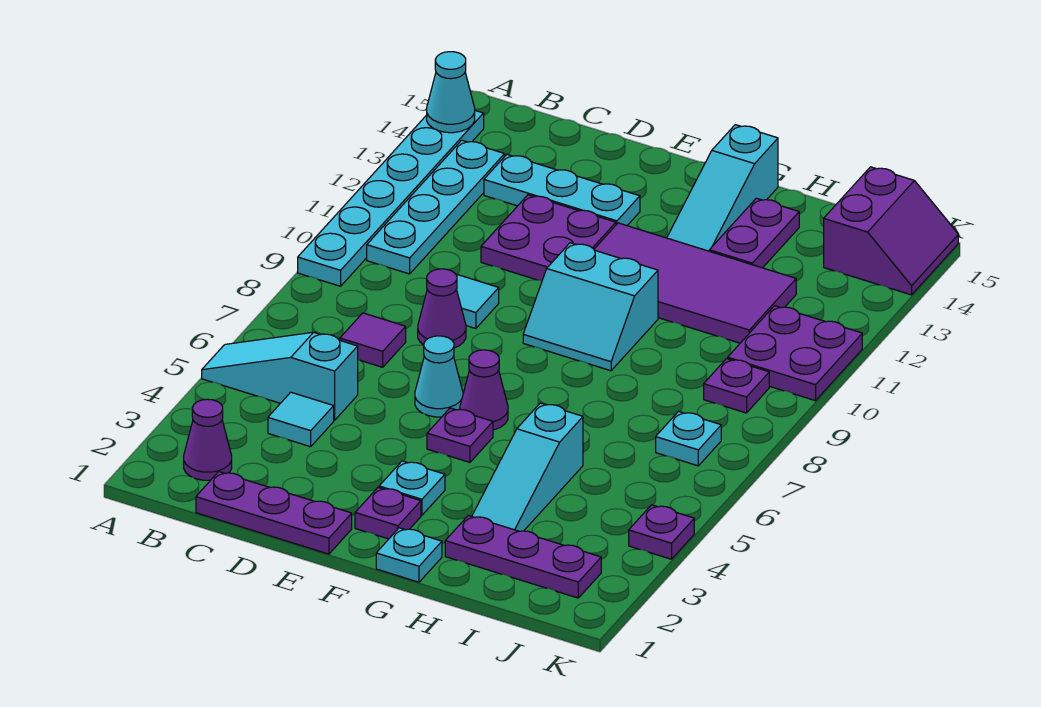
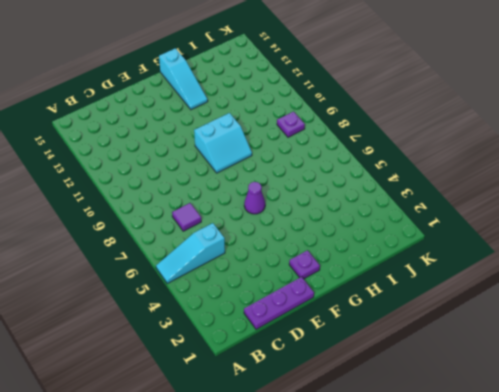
none -> cyan 1x6 plate [298,111,484,286]
none -> purple 1x1 cone [184,399,232,480]
none -> cyan 1x4 plate [367,140,505,274]

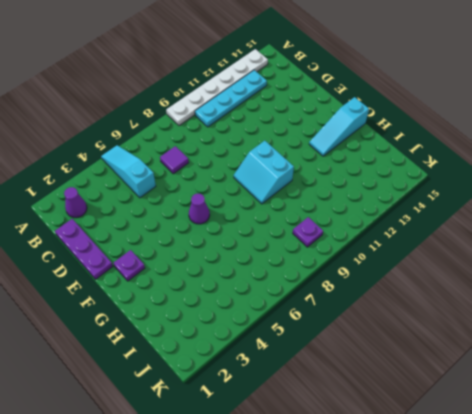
white 1x6 plate [166,49,268,126] -> cyan 1x6 plate [298,111,484,286]
none -> cyan 1x1 tile [268,392,334,447]
none -> cyan 1x3 plate [484,154,640,226]
none -> purple 1x1 cone [418,269,466,348]

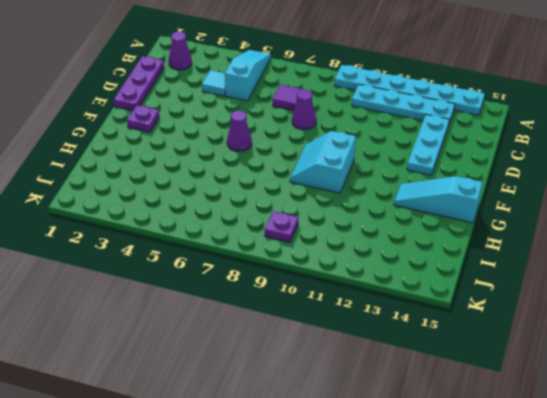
none -> cyan 1x1 tile [456,274,499,329]
none -> purple 2x2 plate [481,195,616,281]
none -> cyan 1x1 cone [415,336,463,417]

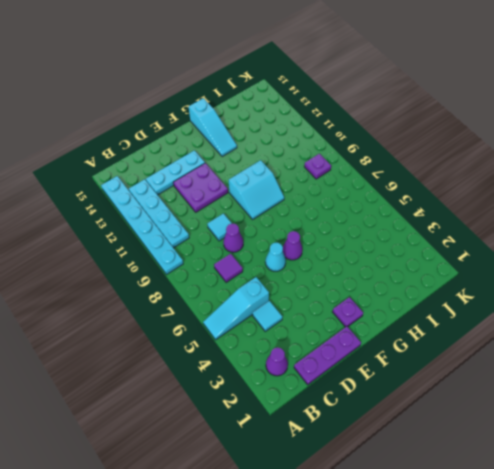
none -> cyan 1x1 plate [379,461,445,515]
none -> purple 1x1 plate [427,408,493,462]
none -> purple 2x4 tile [594,223,796,343]

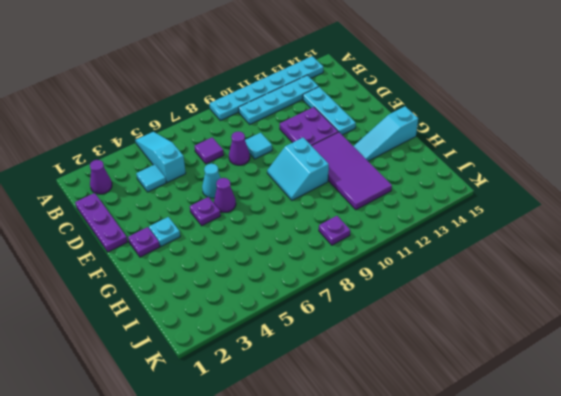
none -> cyan 1x1 plate [376,528,442,582]
none -> purple 1x3 plate [445,516,601,598]
none -> cyan 1x3 slope [472,403,583,531]

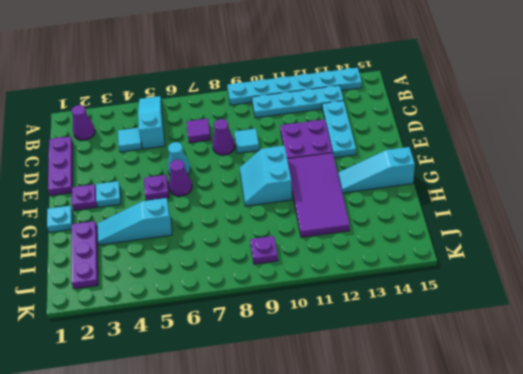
none -> purple 1x2 plate [709,198,799,268]
none -> cyan 1x1 plate [656,412,721,466]
none -> purple 2x2 plate [728,306,862,401]

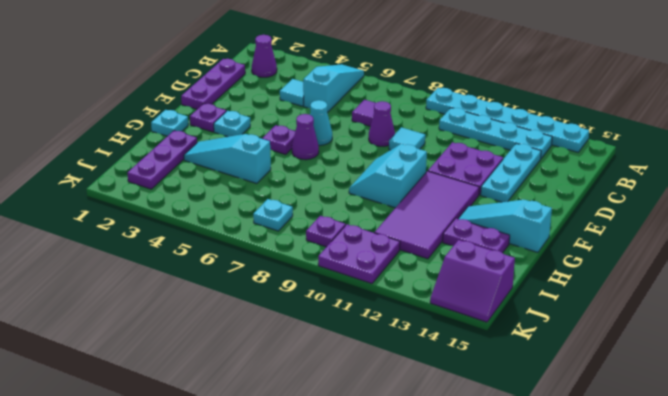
none -> purple 1x1 plate [629,505,694,559]
none -> cyan 1x1 cone [427,52,475,133]

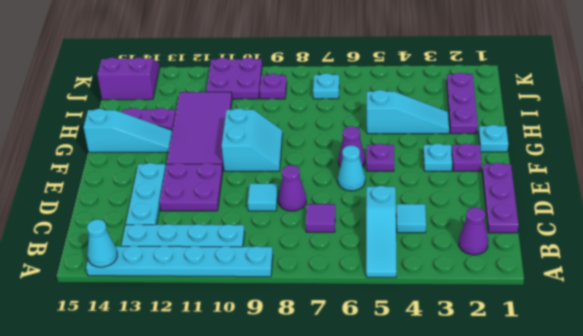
none -> purple 1x1 plate [629,505,694,559]

